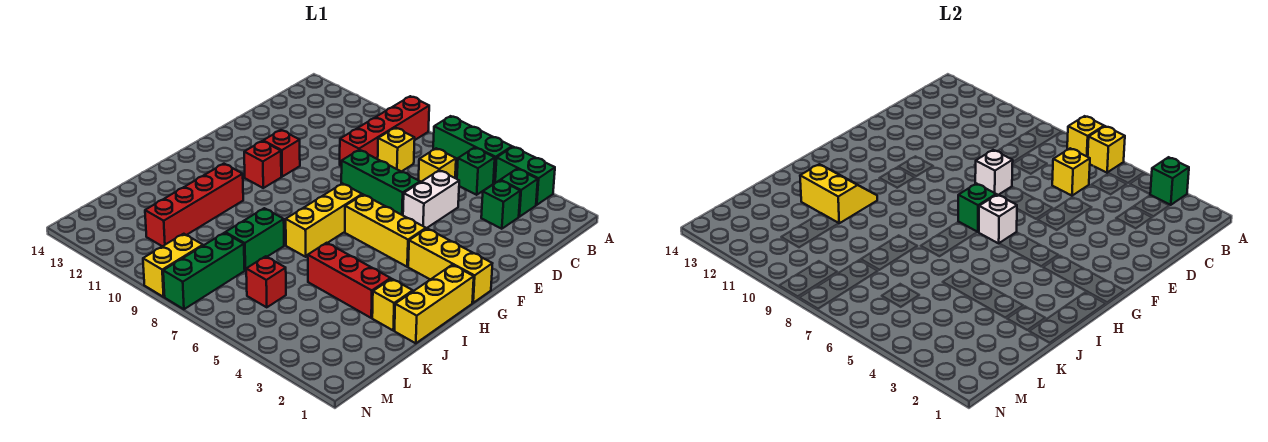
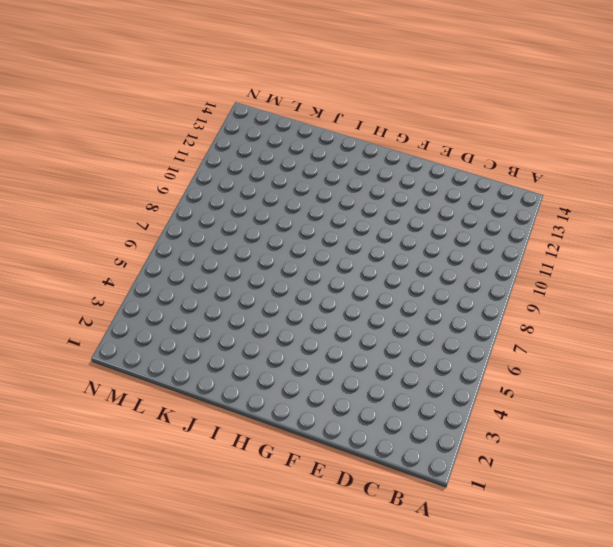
none -> green 1x2 brick [495,147,555,205]
none -> green 1x3 brick [433,116,512,183]
none -> red 1x4 brick [340,96,429,166]
none -> green 1x1 brick [501,169,538,217]

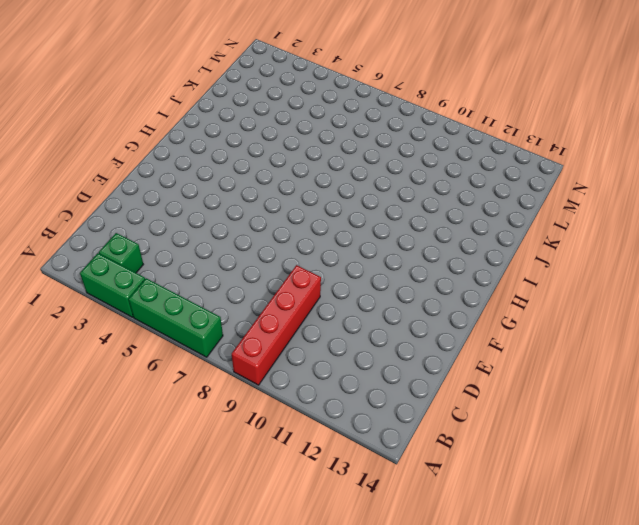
none -> green 1x1 brick [457,148,495,195]
none -> green 1x1 brick [481,180,520,229]
none -> yellow 1x1 brick [419,148,456,182]
none -> yellow 1x1 brick [378,128,415,172]

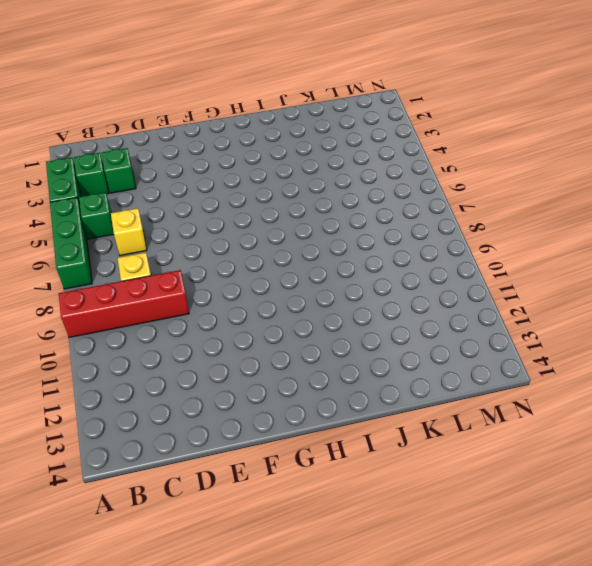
none -> white 1x2 brick [403,170,459,228]
none -> green 1x3 brick [341,150,420,215]
none -> red 1x1 brick [263,130,300,177]
none -> yellow 1x3 brick [408,229,493,303]

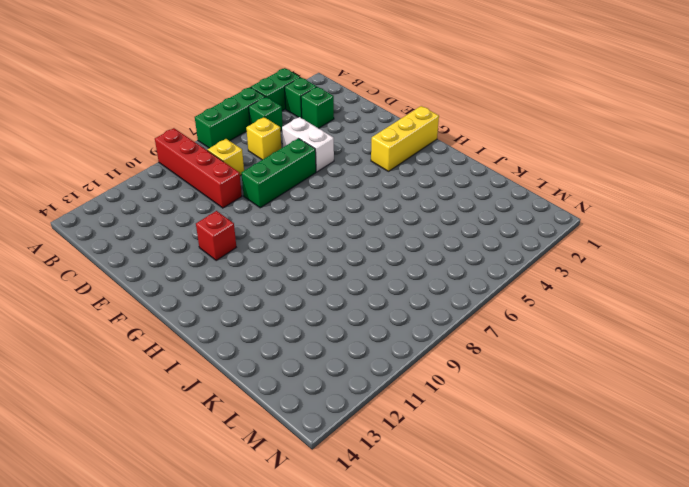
none -> yellow 1x3 brick [345,195,426,267]
none -> yellow 1x3 brick [286,184,362,257]
none -> red 1x1 brick [244,141,281,188]
none -> yellow 1x3 brick [395,265,474,343]

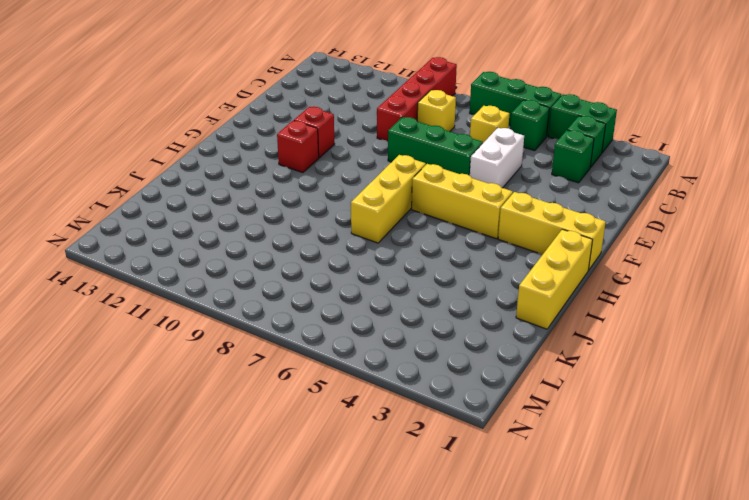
none -> red 1x4 brick [145,164,243,246]
none -> yellow 1x1 brick [372,279,413,331]
none -> red 1x3 brick [308,243,391,318]
none -> green 1x2 brick [225,208,284,270]

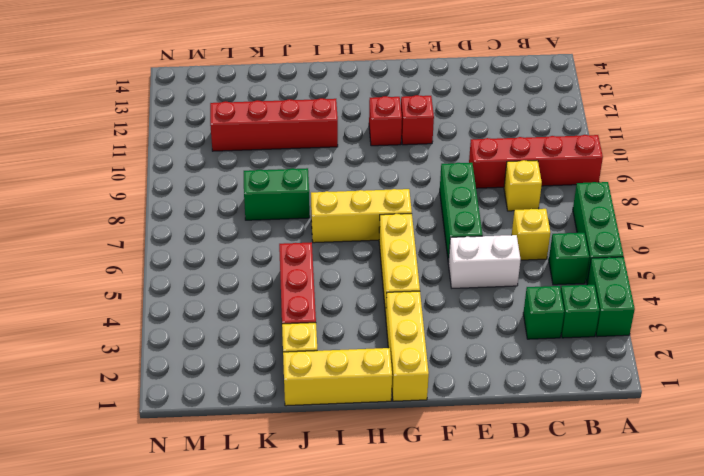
none -> red 1x1 brick [246,256,286,307]
none -> green 1x3 brick [163,233,245,309]
none -> yellow 1x2 brick [143,234,203,297]
none -> green 1x1 brick [1150,157,1189,205]

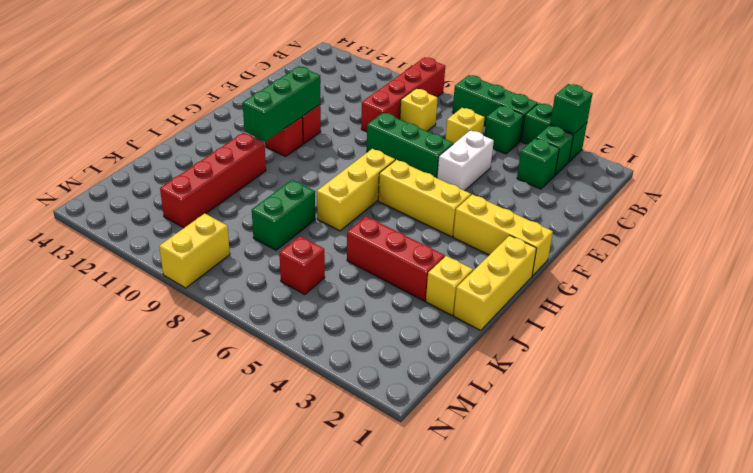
green 1x3 brick [243,67,320,141] -> green 1x3 brick moved to [163,233,245,309]
none -> yellow 1x1 brick [1088,126,1125,173]
none -> yellow 1x1 brick [1067,116,1104,157]
none -> yellow 1x1 brick [1052,148,1090,196]
none -> white 1x1 brick [975,150,1013,195]

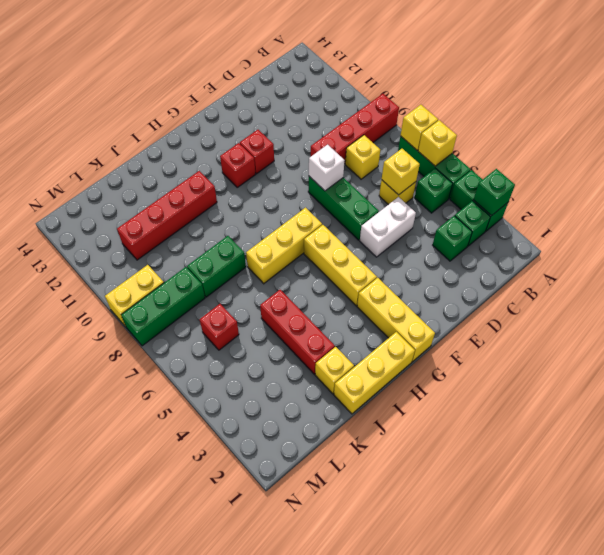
none -> white 1x1 brick [979,195,1017,243]
none -> green 1x1 brick [958,184,996,232]
none -> yellow 2x2 slope [800,164,877,223]

